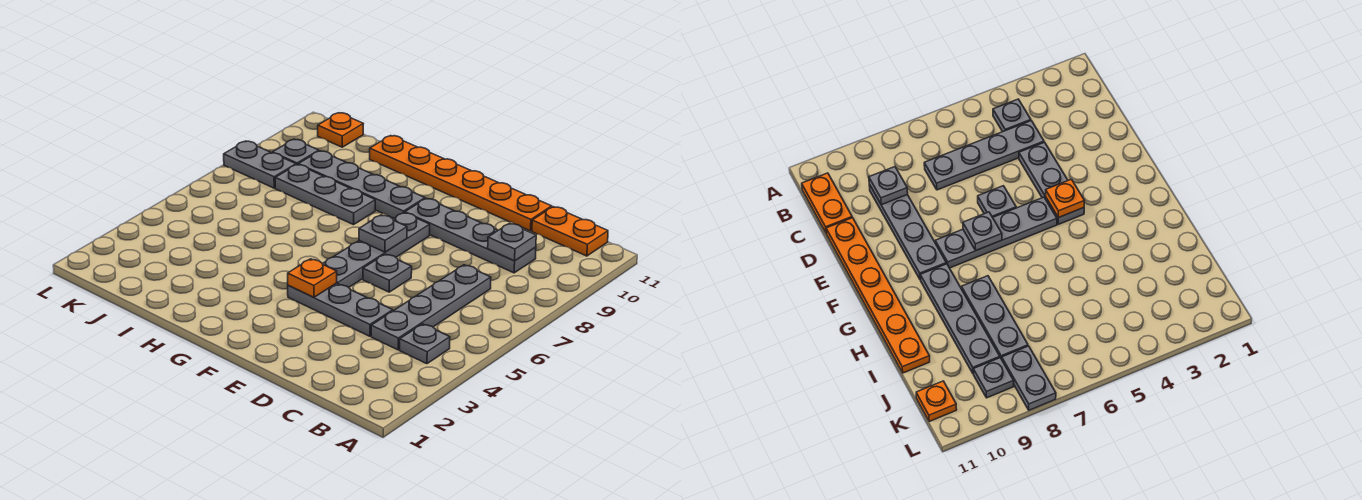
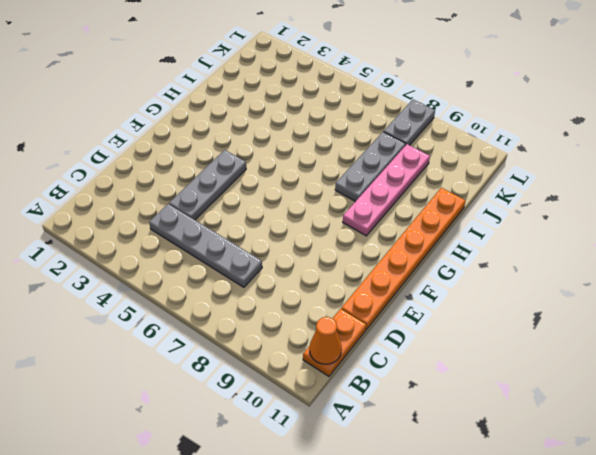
orange 1x1 cone [310,317,342,364] -> none
pink 1x4 plate [343,144,430,236] -> grey 1x4 plate [298,151,425,218]
none -> grey 1x1 plate [400,324,450,364]
none -> grey 1x4 plate [405,198,536,273]
none -> grey 1x1 plate [363,254,412,292]

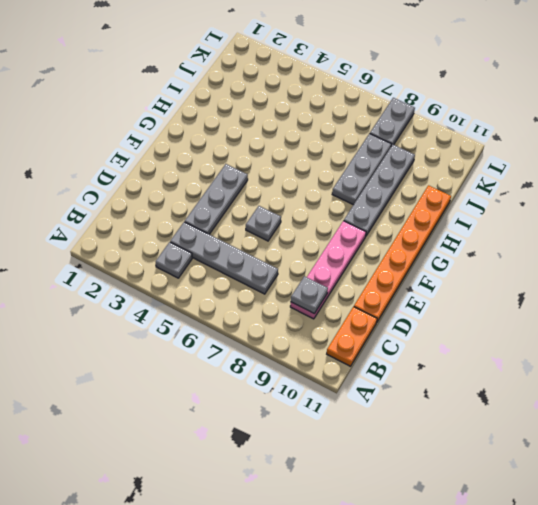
pink 1x4 plate [290,221,366,319] -> grey 1x4 plate [405,198,536,273]
none -> grey 1x4 plate [323,213,430,287]
none -> grey 1x1 plate [272,139,319,165]
none -> orange 1x1 plate [318,113,363,147]

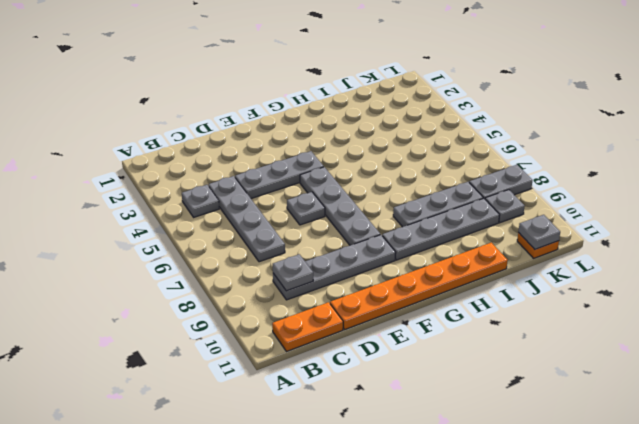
grey 1x1 plate [518,215,560,249] -> grey 1x1 plate moved to [359,215,407,252]
none -> orange 1x1 plate [288,259,337,297]

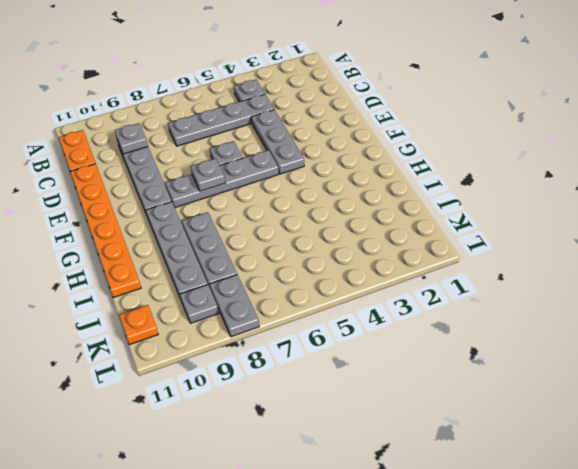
none -> orange 1x1 plate [288,259,337,297]

